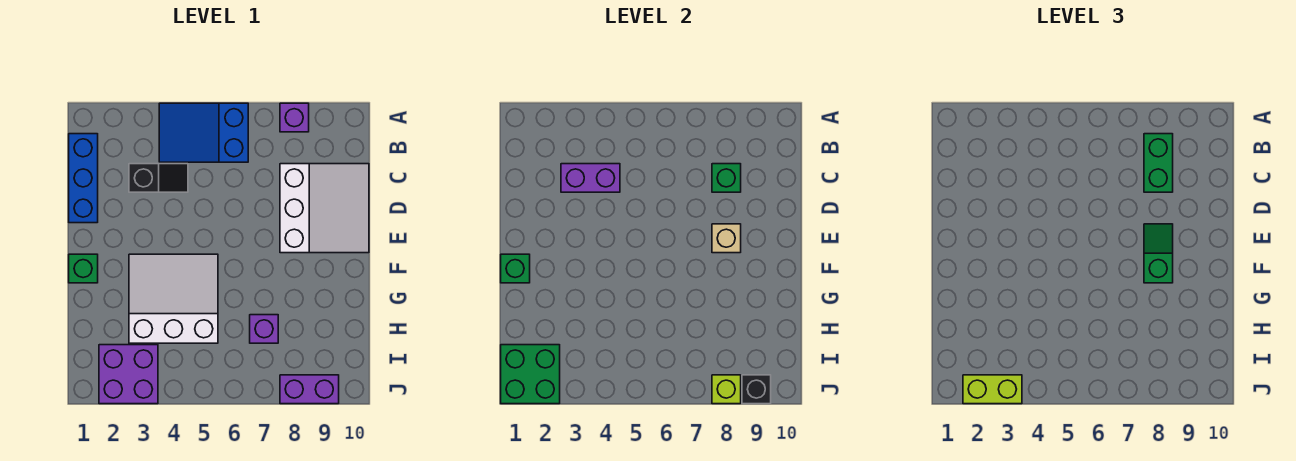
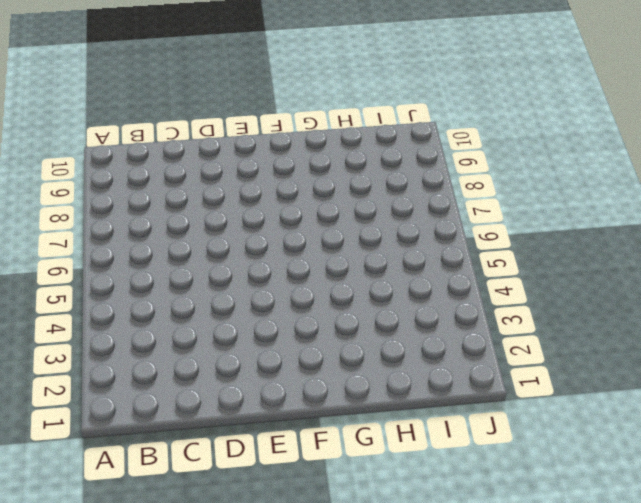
none -> blue 2x3 slope [159,103,248,162]
none -> purple 1x1 brick [280,103,309,132]
none -> blue 1x3 brick [69,134,98,223]

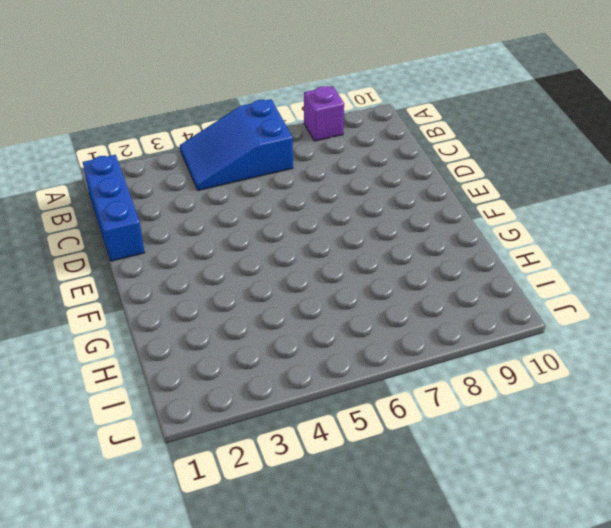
none -> black 1x2 slope [129,164,188,192]
none -> white 3x3 slope [280,164,369,253]
none -> green 1x1 brick [69,254,98,283]

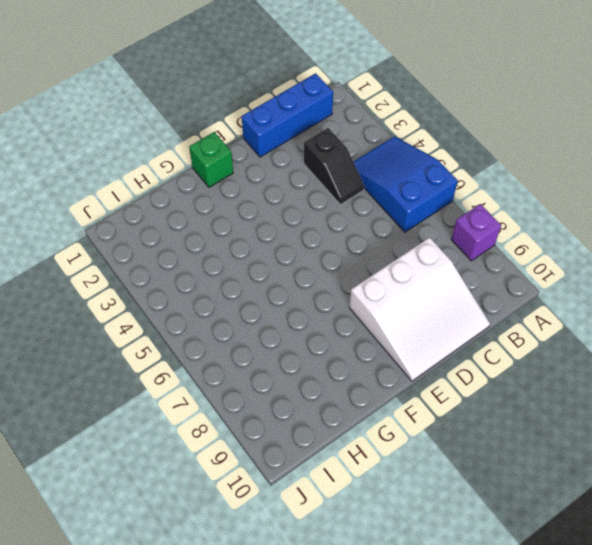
none -> white 3x3 slope [129,254,218,343]
none -> purple 1x1 brick [250,315,278,343]
none -> purple 2x2 brick [99,345,158,404]

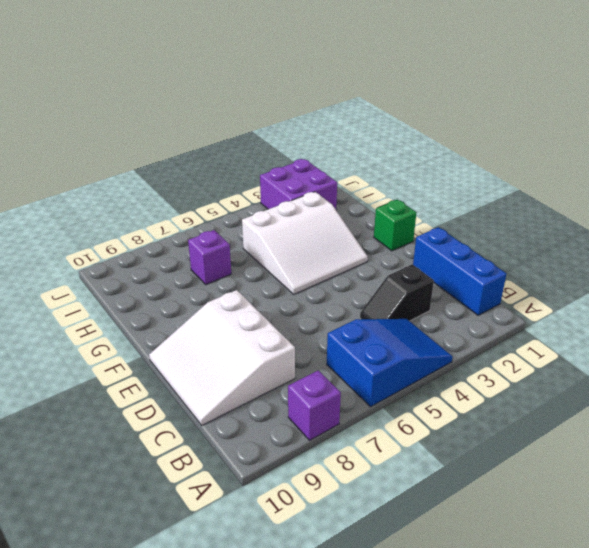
none -> purple 1x2 brick [280,375,339,404]
none -> purple 1x2 brick [561,164,620,192]
none -> green 1x1 brick [712,164,741,192]

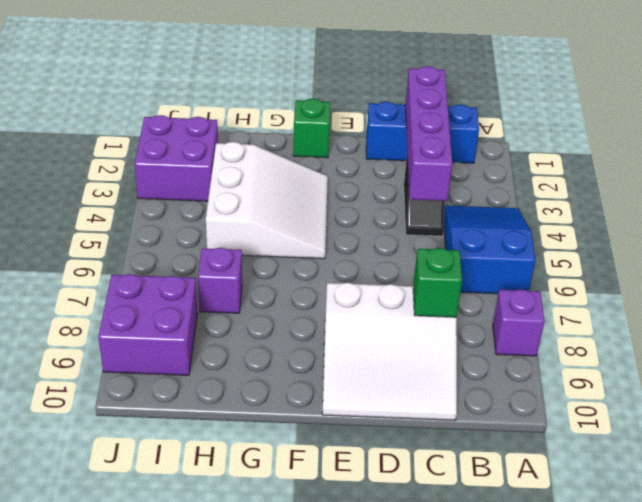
purple 1x4 brick [405,66,452,201] -> purple 1x2 brick [561,164,620,192]
purple 2x2 brick [98,274,197,375] -> purple 1x2 brick [280,375,339,404]
none -> tan 1x1 brick [712,224,741,253]
none -> green 1x1 brick [501,254,530,283]
none -> green 2x2 brick [501,345,560,404]

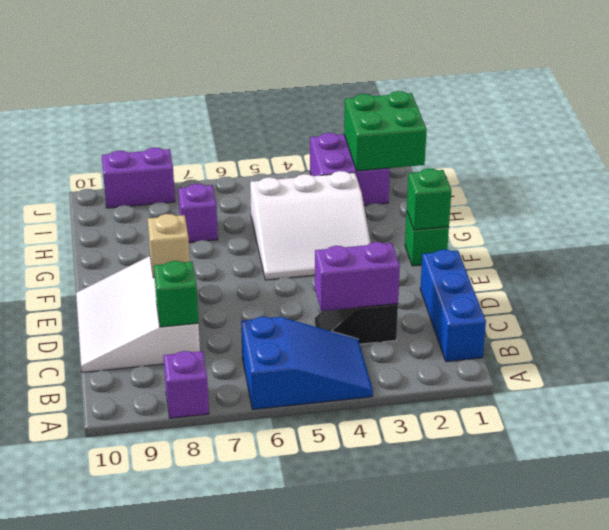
none -> lime 1x1 brick [712,375,741,404]
none -> black 1x1 brick [742,375,771,404]
none -> green 1x2 brick [1144,134,1173,192]

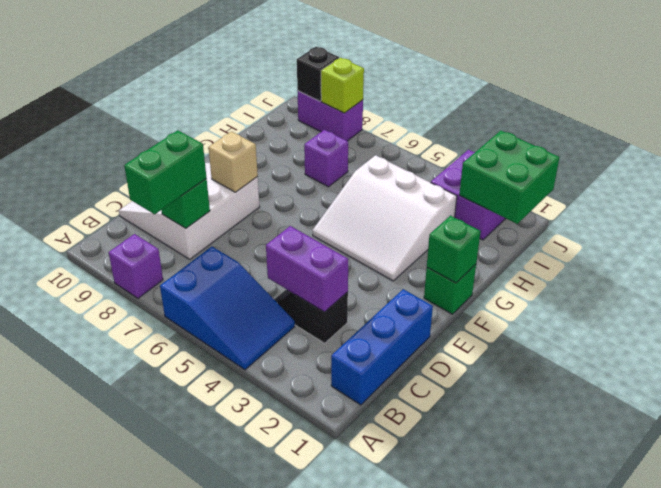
none -> green 1x2 slope [1144,224,1173,283]
none -> lime 1x2 brick [963,375,1022,404]

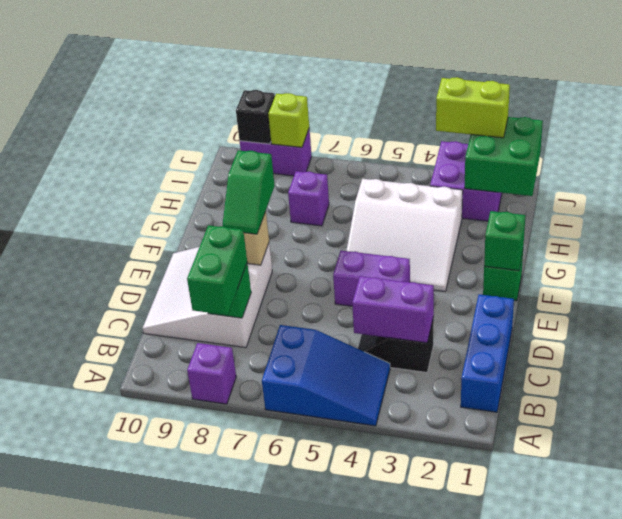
purple 1x2 brick [333,250,410,306] -> none

